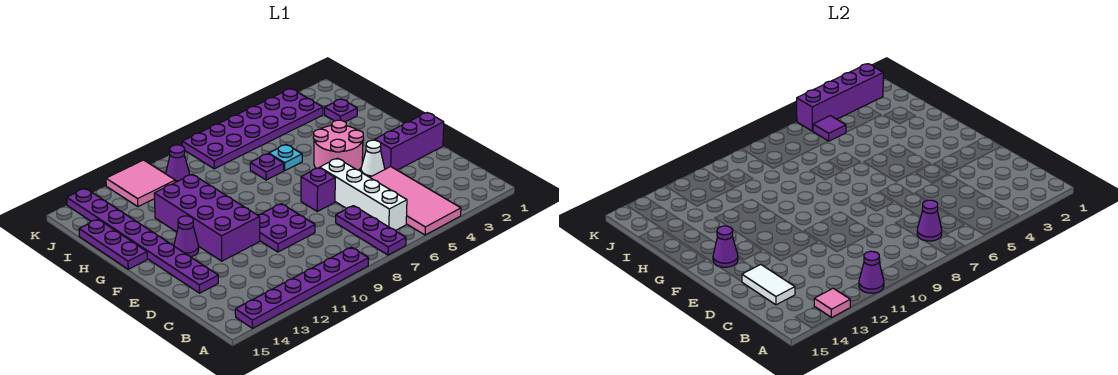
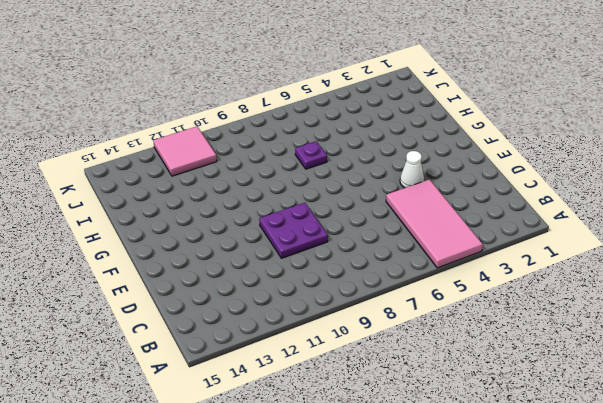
none -> purple 1x3 plate [336,206,406,255]
none -> purple 1x6 plate [235,247,369,328]
none -> white 1x4 brick [320,158,407,231]

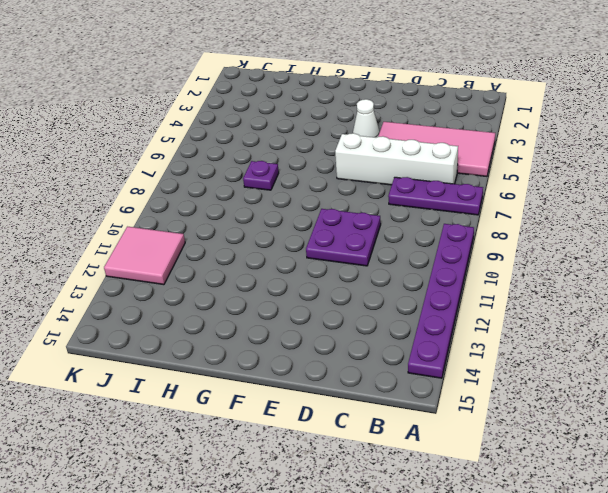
none -> purple 1x8 plate [67,188,218,293]
none -> purple 1x3 brick [375,113,444,170]
none -> purple 1x1 brick [301,168,335,211]

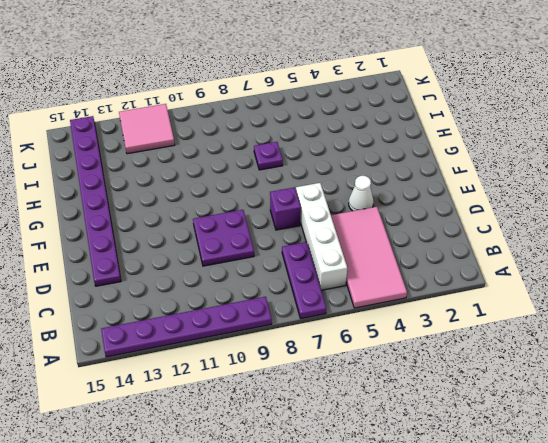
none -> purple 1x3 brick [375,113,444,170]
none -> purple 2x4 brick [154,174,260,261]
none -> pink 2x2 round brick [313,120,363,170]

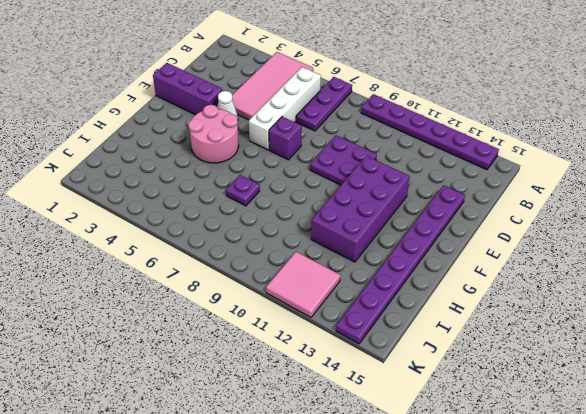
none -> purple 1x1 cone [174,216,199,257]
none -> purple 1x3 plate [79,219,147,269]
none -> cyan 1x1 plate [269,144,302,170]

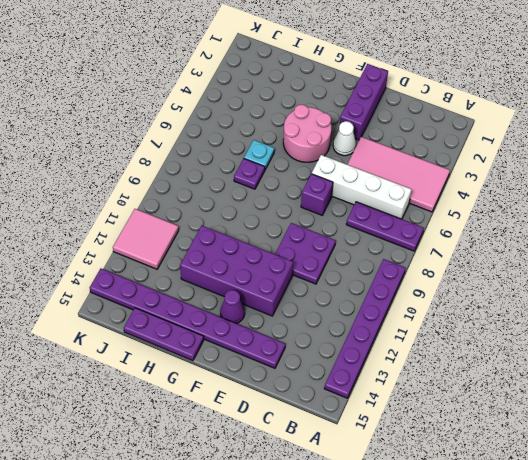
none -> purple 1x1 plate [325,99,357,122]
none -> purple 2x6 plate [182,89,323,169]
none -> purple 1x1 cone [166,145,190,182]

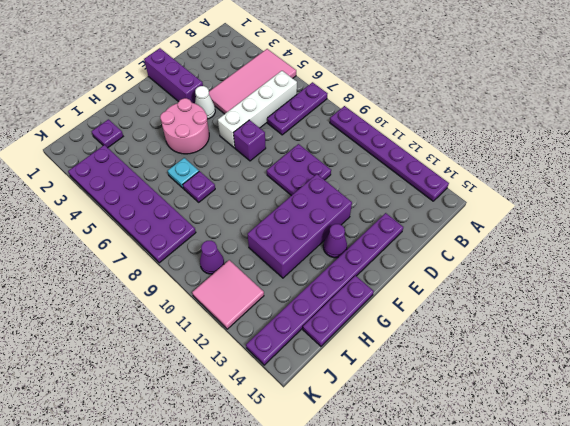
none -> purple 1x1 cone [859,251,884,293]
none -> pink 1x1 tile [814,288,850,318]
none -> purple 1x1 cone [917,200,942,241]

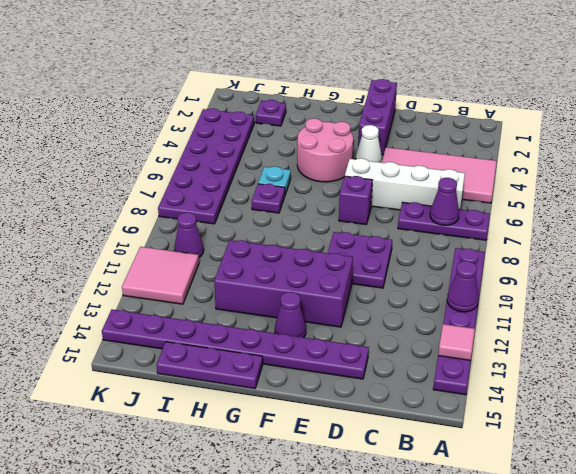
none -> white 1x2 tile [742,265,795,305]
none -> purple 1x1 cone [713,226,738,267]
none -> purple 1x1 tile [813,116,846,141]

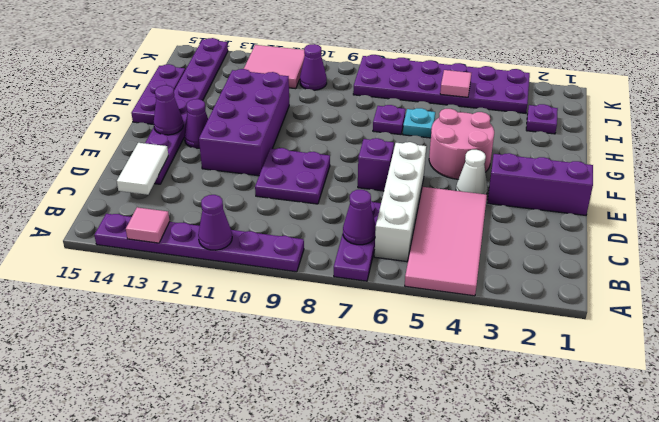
pink 1x1 tile [440,70,471,97] -> purple 1x1 tile [813,116,846,141]
none -> purple 1x4 brick [797,64,883,131]

